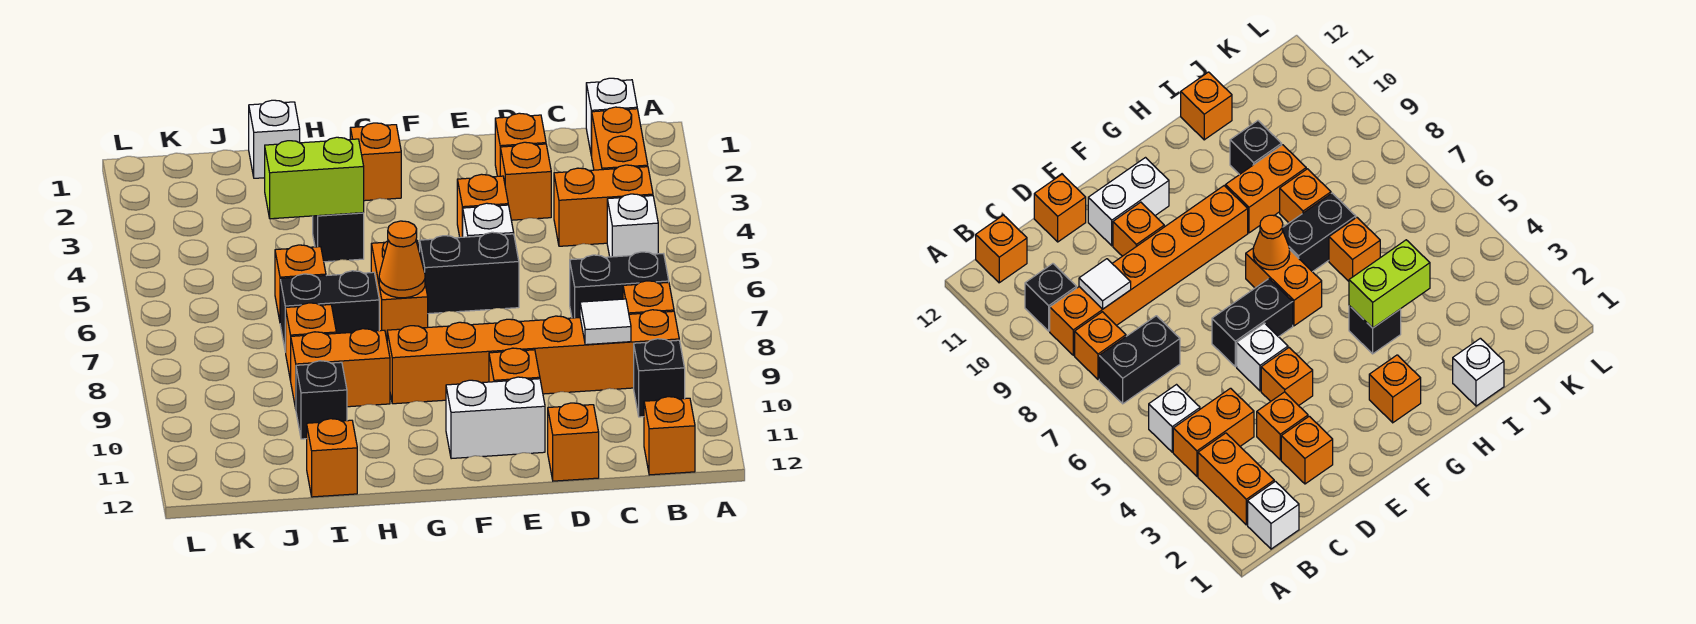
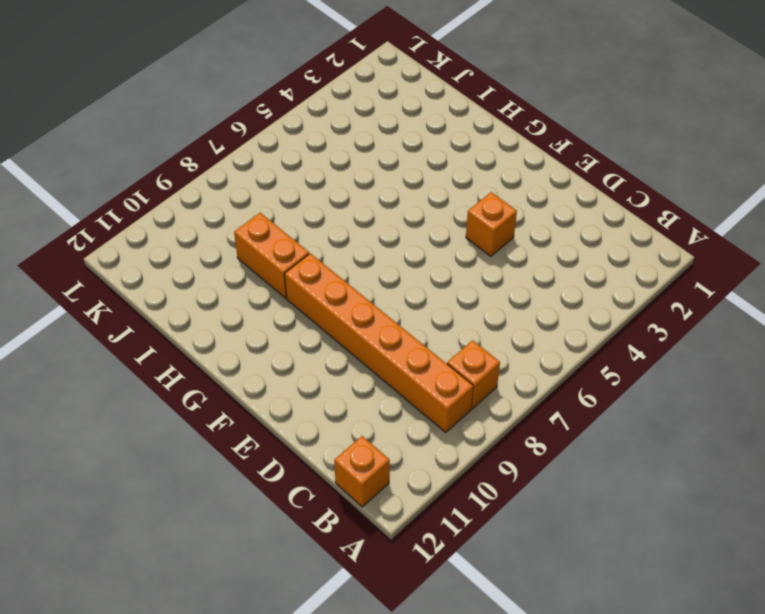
none -> white 1x1 brick [586,78,637,156]
none -> orange 1x2 brick [592,107,648,170]
none -> orange 1x2 brick [554,165,653,246]
none -> white 1x1 brick [607,194,658,257]

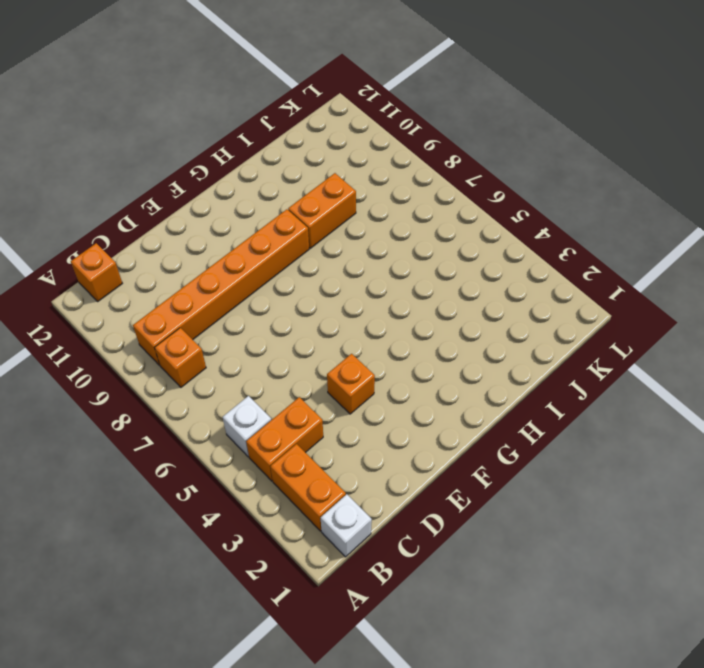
none -> black 1x2 brick [570,252,669,318]
none -> black 1x1 brick [634,339,685,417]
none -> orange 1x1 brick [495,113,546,176]
none -> orange 1x1 brick [500,142,551,220]

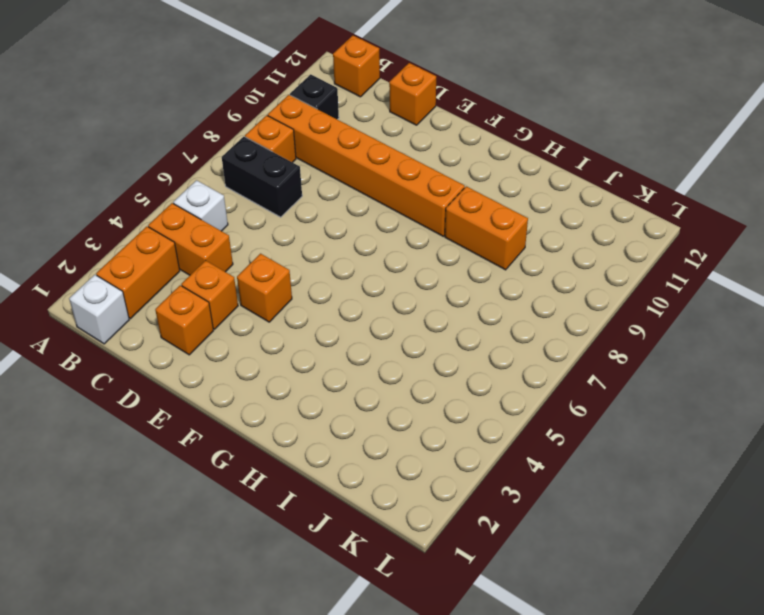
none -> white 1x1 brick [463,203,514,237]
none -> black 1x2 brick [420,232,519,314]
none -> orange 1x1 brick [489,348,540,382]
none -> white 1x2 brick [446,377,545,459]

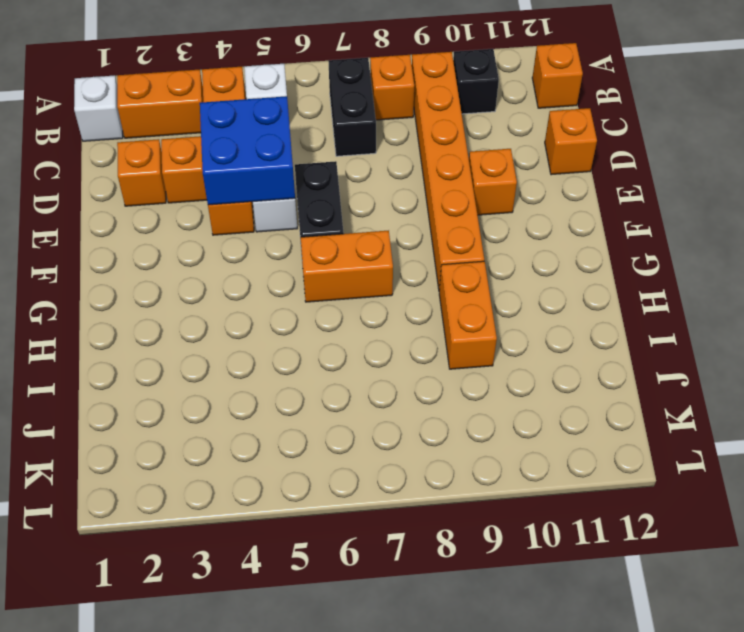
blue 2x2 brick [200,96,295,205] -> none
none -> white 1x2 brick [446,377,545,459]
none -> orange 1x1 brick [350,123,401,201]
none -> black 1x1 brick [313,213,364,262]
none -> black 1x2 brick [280,271,379,352]

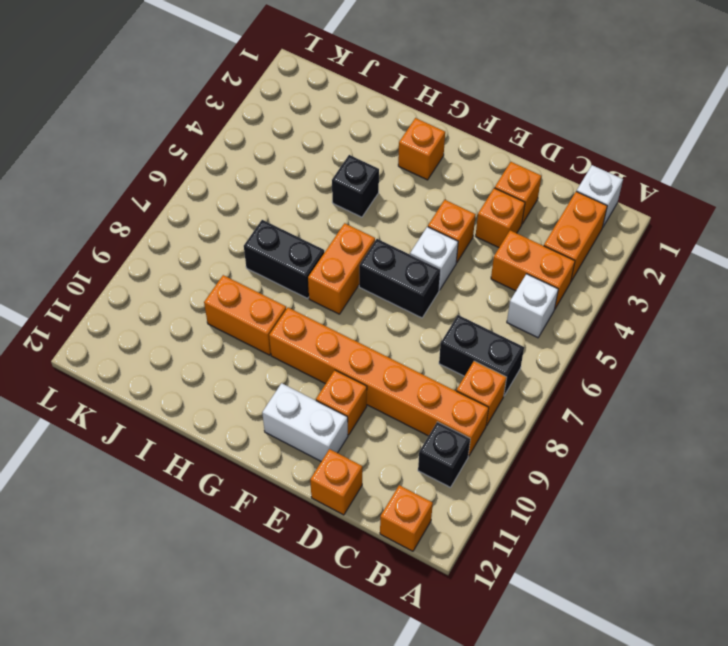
none -> white 1x1 brick [249,100,300,178]
none -> orange 1x1 brick [275,245,326,320]
none -> orange 1x1 brick [286,303,336,381]
none -> black 1x1 brick [296,361,347,439]

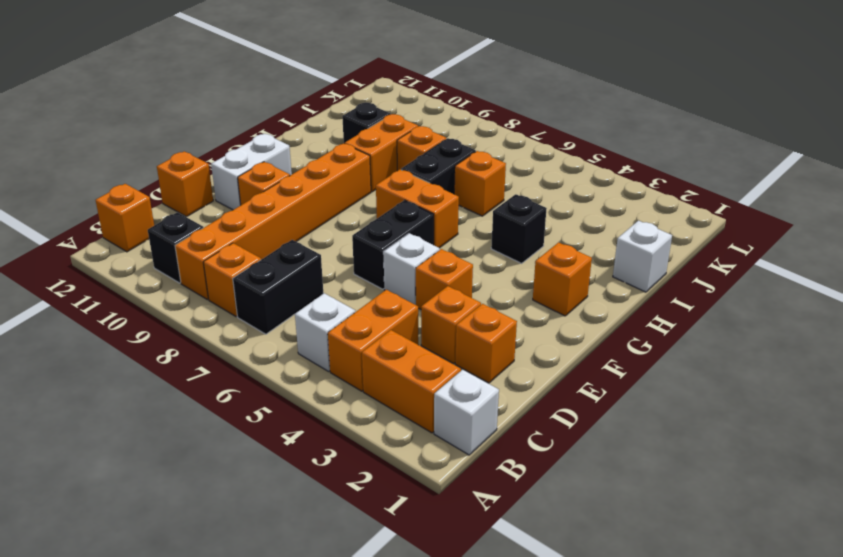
none -> orange 1x1 brick [307,419,357,497]
none -> white 1x1 tile [580,299,631,345]
none -> orange 1x1 cone [379,221,425,298]
none -> lime 1x2 brick [265,137,364,219]

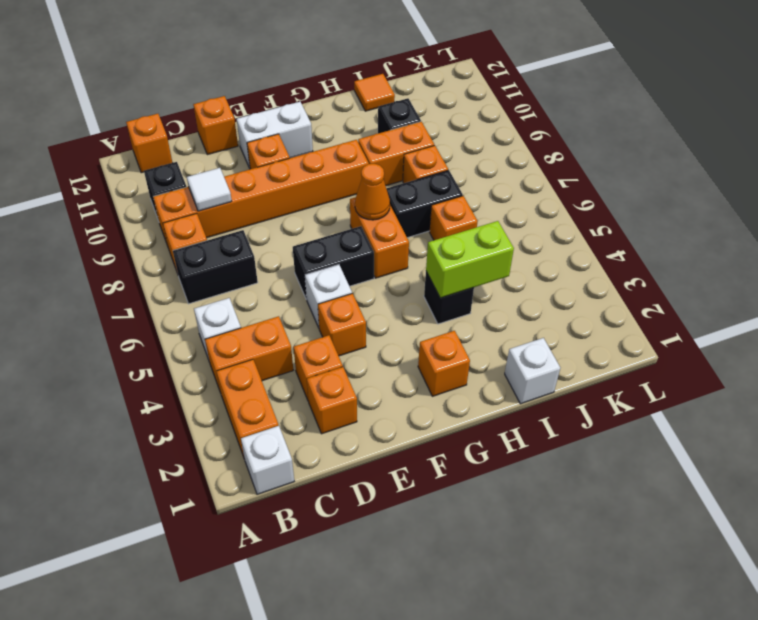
orange 1x1 tile [354,74,395,111] -> orange 1x1 brick [307,419,357,497]

